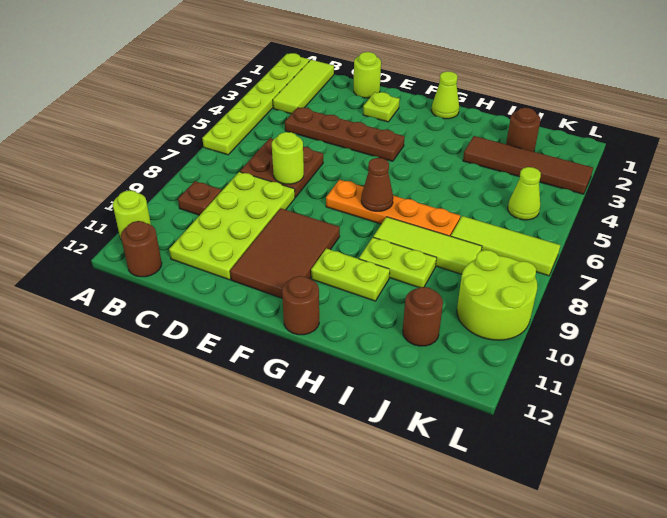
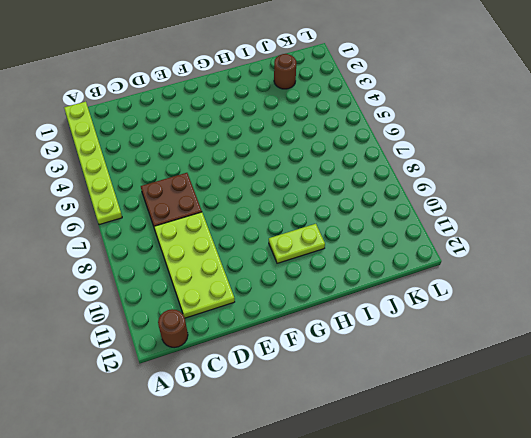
none -> lime 1x1 round brick [113,190,151,240]
none -> lime 1x3 tile [273,60,334,114]
none -> brown 1x1 plate [178,181,221,215]

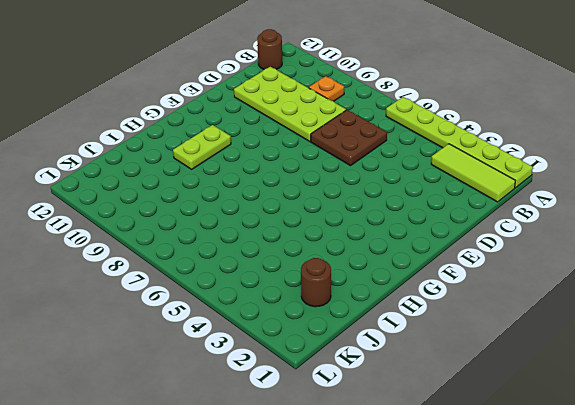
orange 1x1 plate [309,76,344,101] -> brown 1x1 plate [178,181,221,215]
none -> lime 1x1 round brick [113,190,151,240]
none -> brown 1x4 plate [285,107,405,161]
none -> lime 1x1 round brick [354,52,381,98]

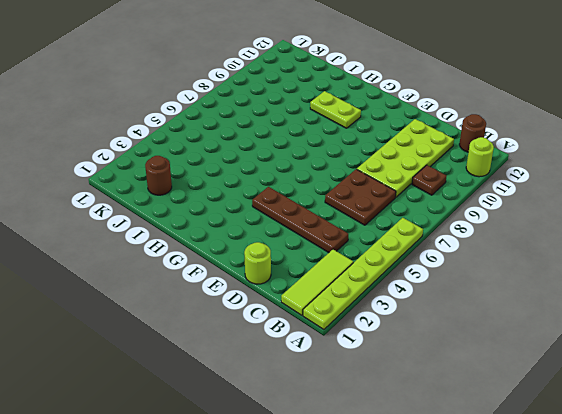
none -> lime 1x1 plate [363,92,400,122]
none -> brown 2x3 tile [230,208,340,298]
none -> orange 1x4 plate [326,180,460,236]

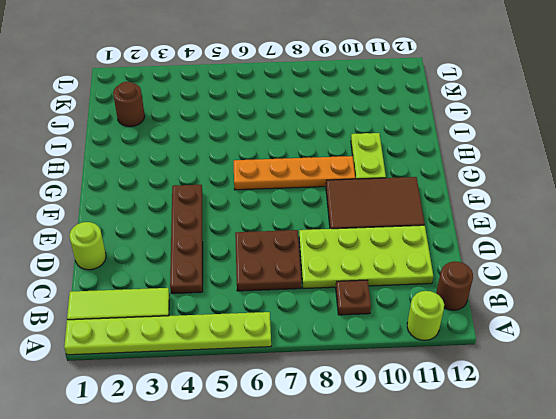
orange 1x4 plate [234,156,355,190] -> orange 1x4 plate turned to [326,180,460,236]
none -> lime 1x1 plate [363,92,400,122]
none -> lime 1x1 cone [432,71,459,119]
none -> brown 1x1 round brick [282,276,319,335]

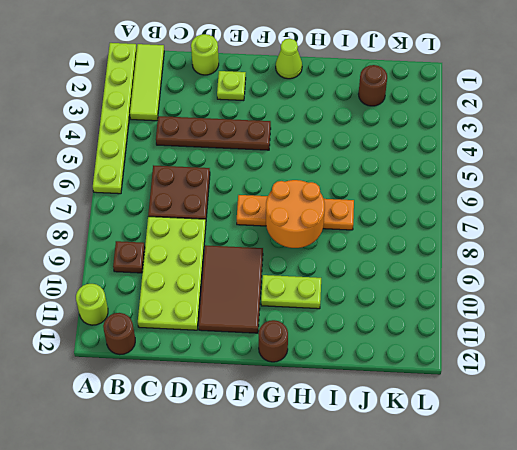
orange 2x2 round brick [266,180,325,248] -> brown 1x1 cone [361,158,393,211]
none -> lime 1x3 tile [373,217,482,274]
none -> lime 1x2 plate [359,237,436,288]
none -> brown 1x4 tile [463,136,593,194]

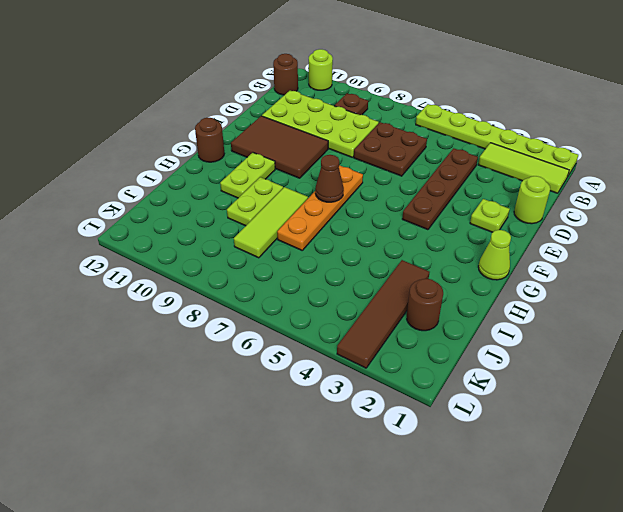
none -> lime 1x3 tile [451,216,560,276]
none -> brown 1x1 round brick [403,287,443,346]
none -> lime 1x1 cone [508,167,541,220]

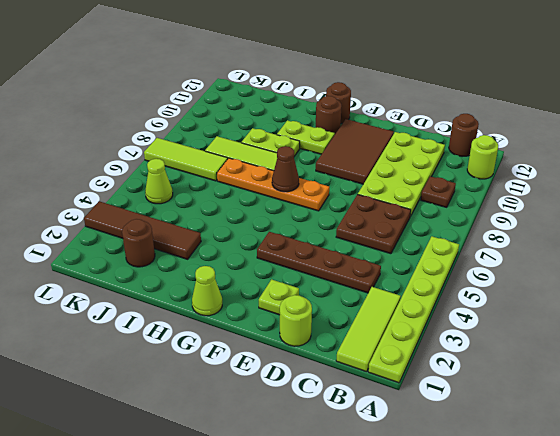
brown 1x1 round brick [316,96,341,134] -> brown 1x1 round brick moved to [403,287,443,346]
none -> lime 2x2 round brick [457,250,537,340]
none -> lime 1x1 round brick [272,132,304,184]

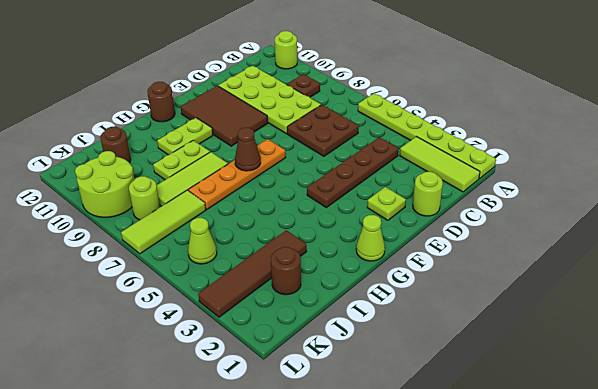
lime 1x1 round brick [129,176,160,220] -> lime 1x1 round brick moved to [272,132,304,184]
none -> brown 1x1 round brick [121,221,162,277]

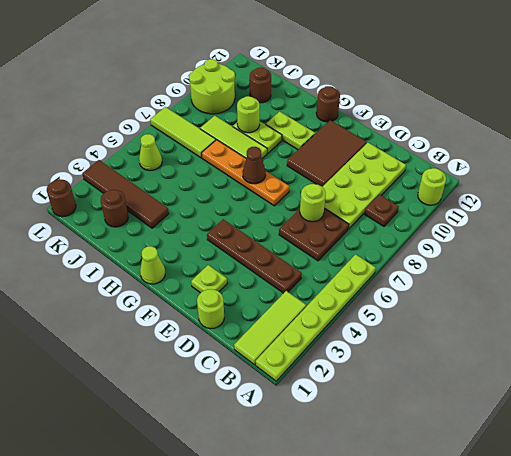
lime 1x1 round brick [237,96,260,133] -> none
brown 1x1 round brick [47,180,76,217] -> brown 1x1 round brick moved to [121,221,162,277]

